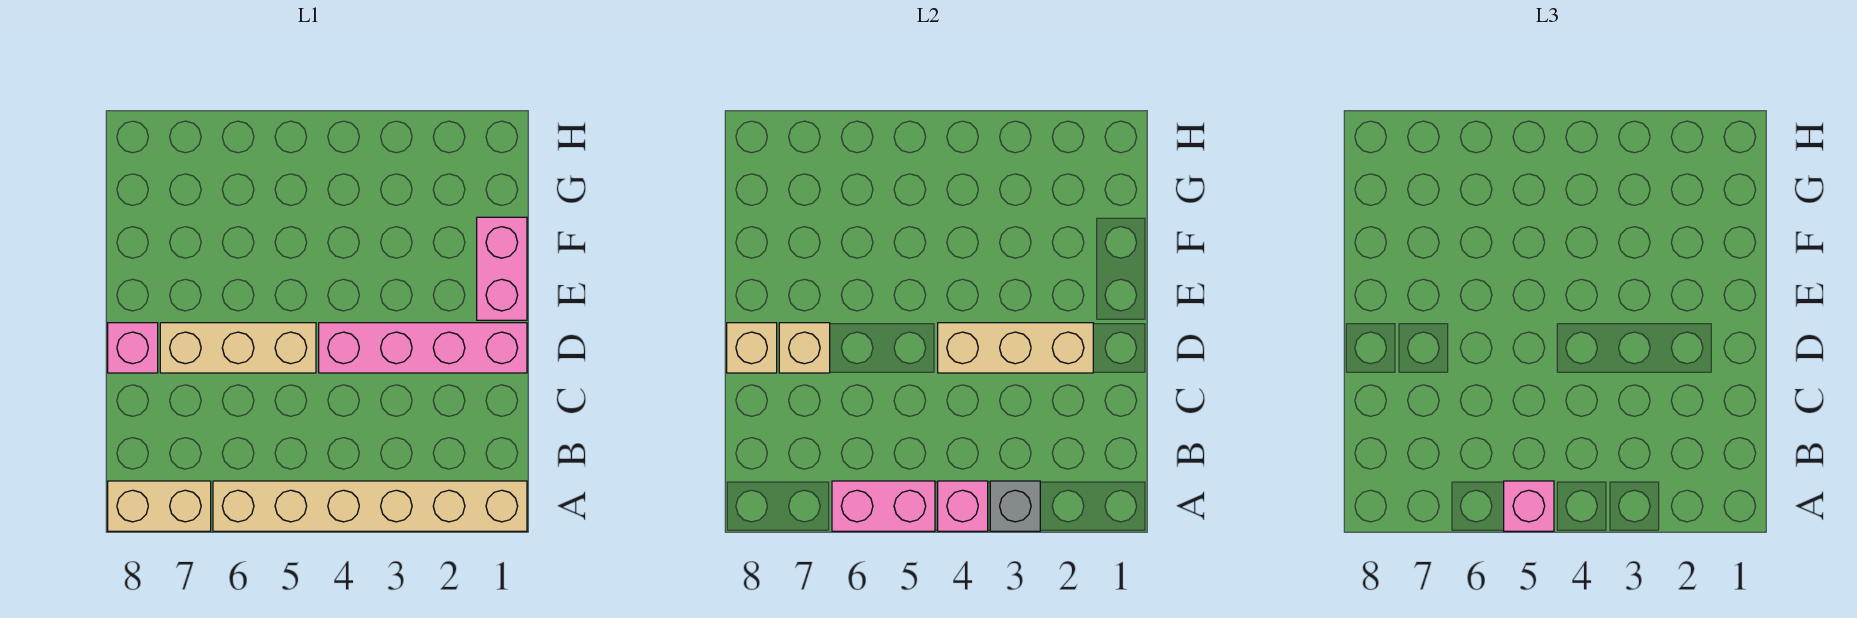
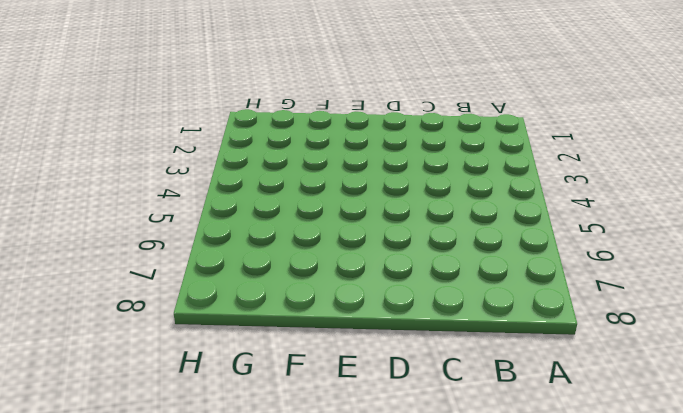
none -> tan 1x6 brick [213,481,527,531]
none -> tan 1x2 brick [108,481,211,531]
none -> pink 1x4 brick [319,323,527,373]

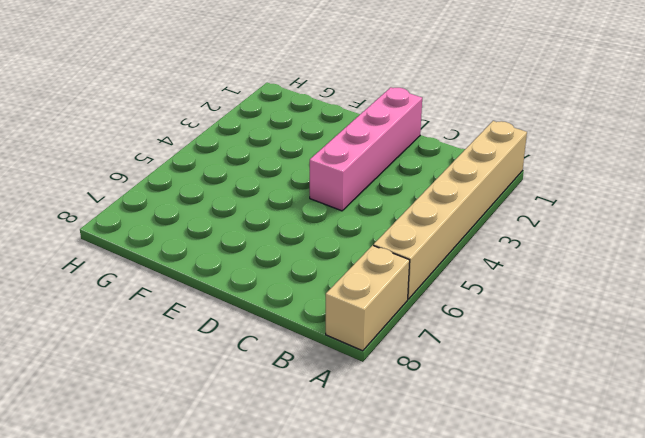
none -> tan 1x3 brick [160,323,316,373]
none -> pink 1x1 brick [108,323,158,373]
none -> pink 1x2 brick [477,217,527,320]

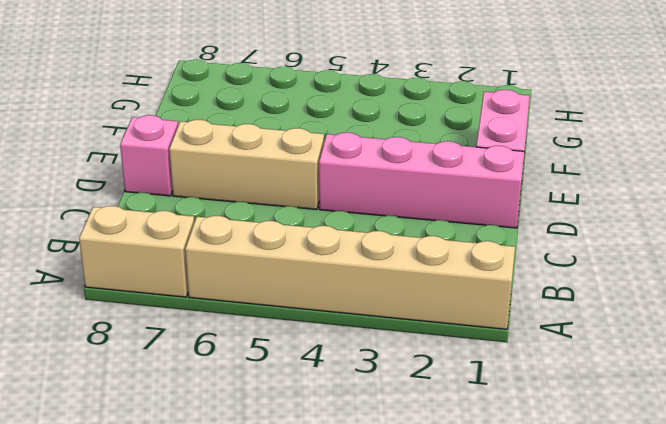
none -> grey 1x1 brick [990,481,1040,531]
none -> pink 1x1 brick [938,481,988,531]
none -> pink 1x2 brick [832,481,935,531]

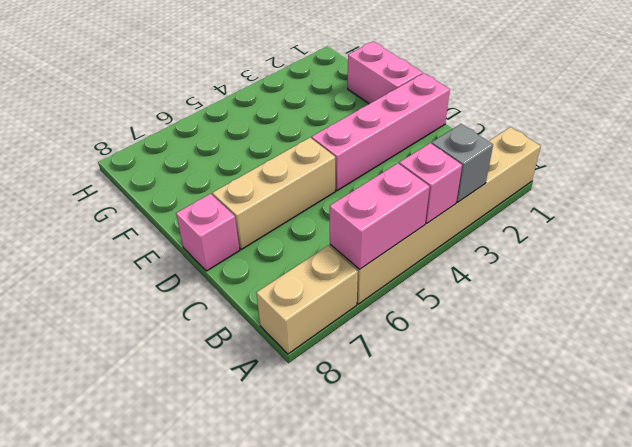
none -> tan 1x3 brick [938,323,1093,373]
none -> tan 1x1 brick [779,323,830,373]
none -> tan 1x1 brick [727,323,777,373]

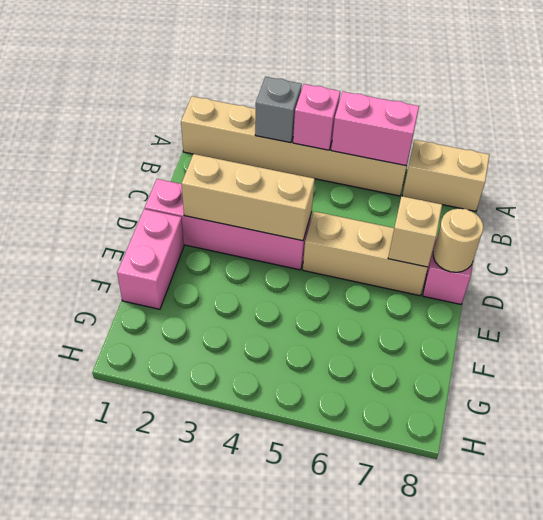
tan 1x1 round brick [433,209,483,272] -> tan 1x1 brick [727,323,777,373]
none -> pink 1x1 brick [1504,481,1554,531]

